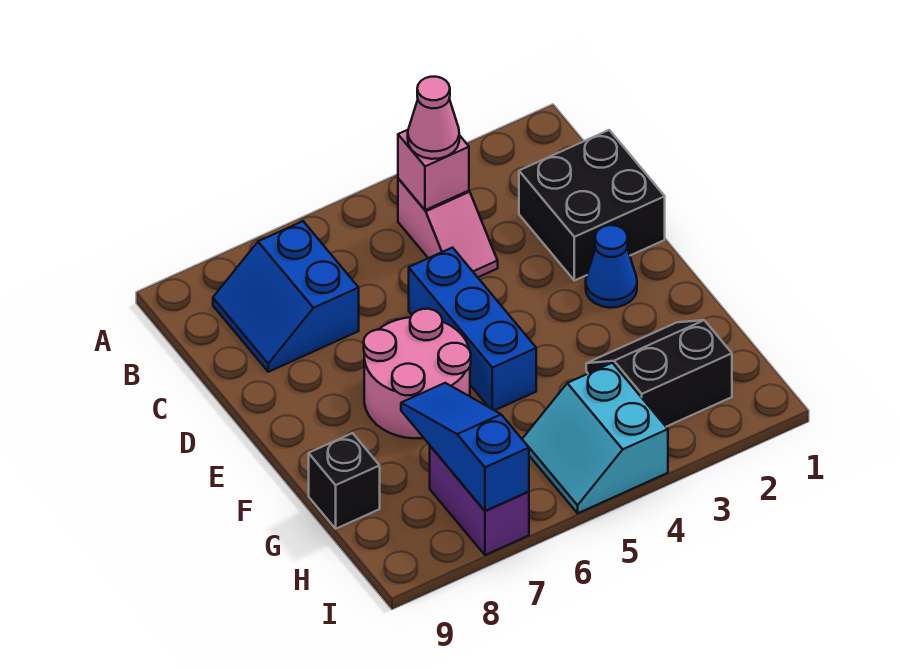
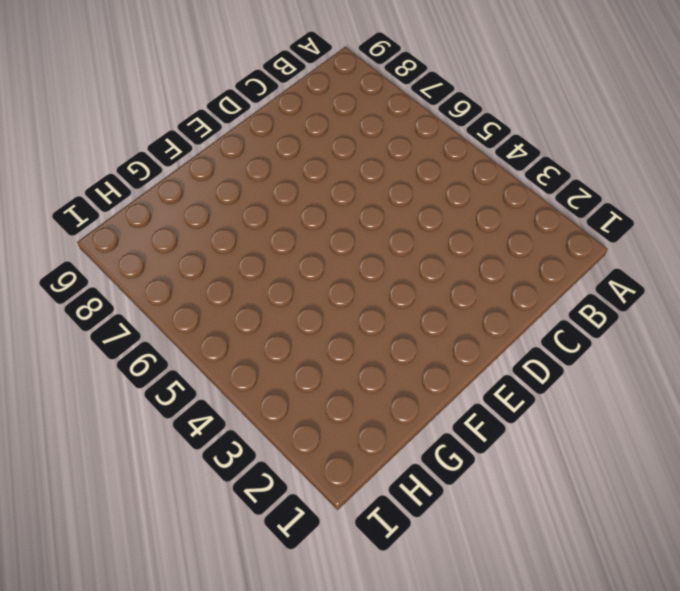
none -> pink 1x2 slope [398,178,498,277]
none -> blue 2x2 slope [213,221,359,372]
none -> black 2x2 brick [519,130,665,281]

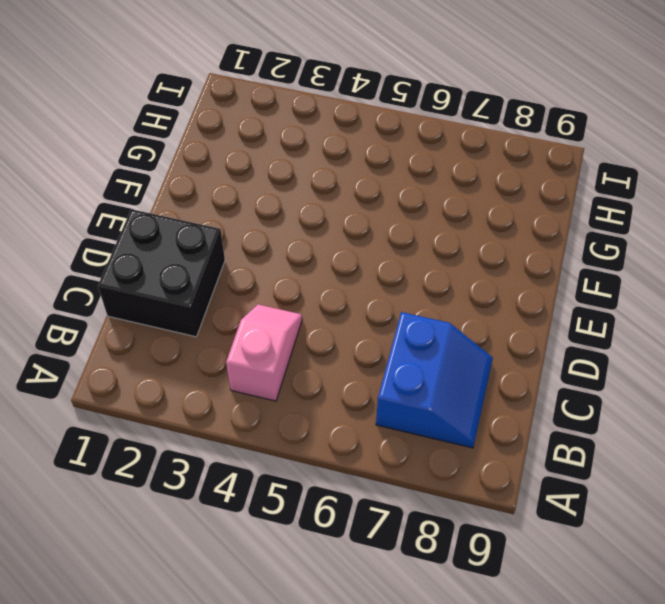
none -> blue 1x3 brick [409,248,536,411]
none -> blue 1x1 cone [586,225,637,308]
none -> pink 2x2 round brick [364,309,471,438]

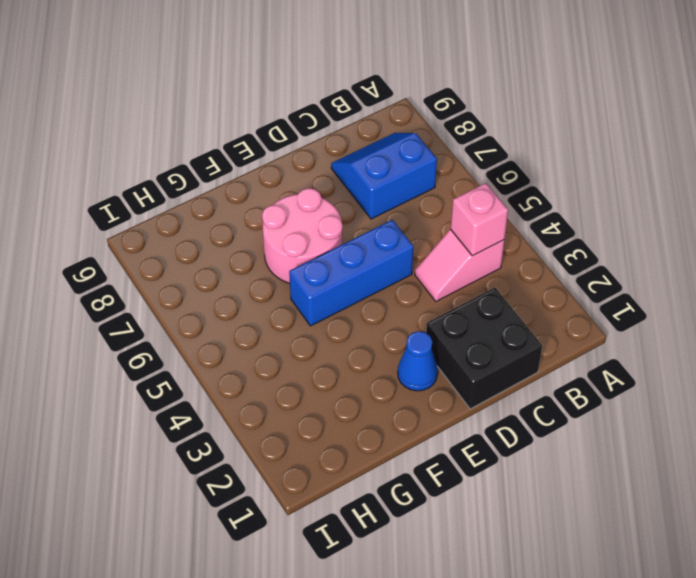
none -> black 2x2 slope [586,320,732,427]
none -> black 1x1 brick [309,433,380,529]
none -> cyan 2x2 slope [522,363,668,513]

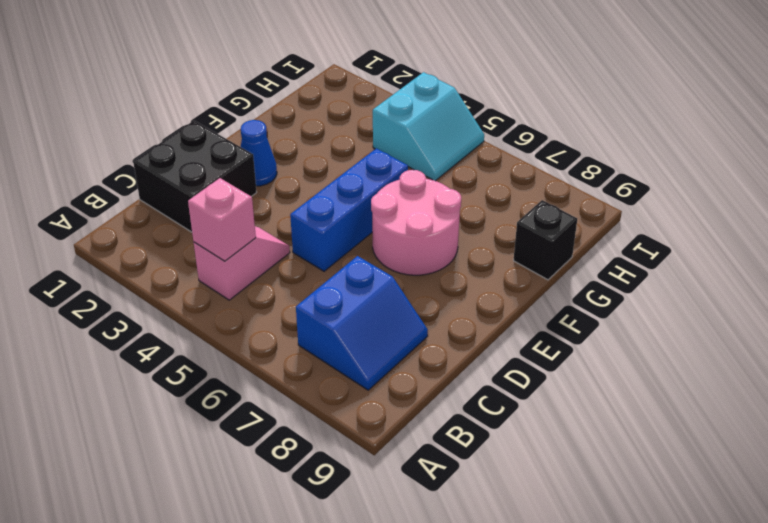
none -> black 2x2 slope [586,320,732,427]
none -> purple 1x2 brick [430,446,529,555]
none -> blue 1x3 slope [401,383,529,511]

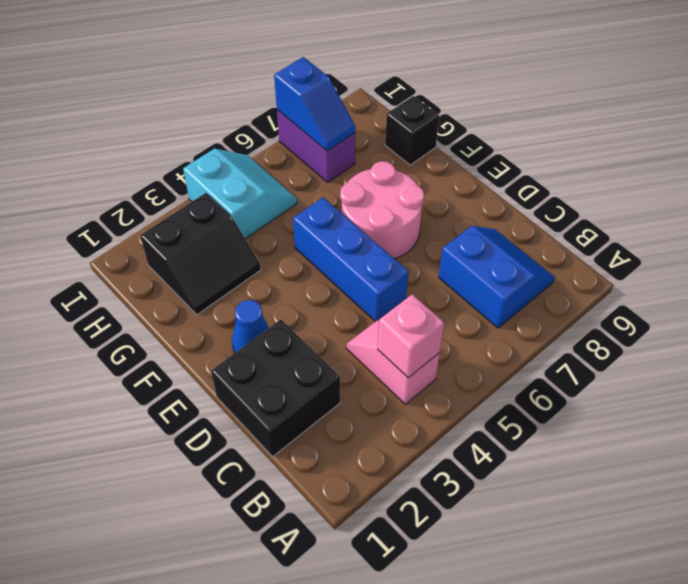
blue 1x2 slope [274,57,355,151] -> blue 1x3 slope [401,383,529,511]
none -> pink 1x1 cone [408,77,459,159]

